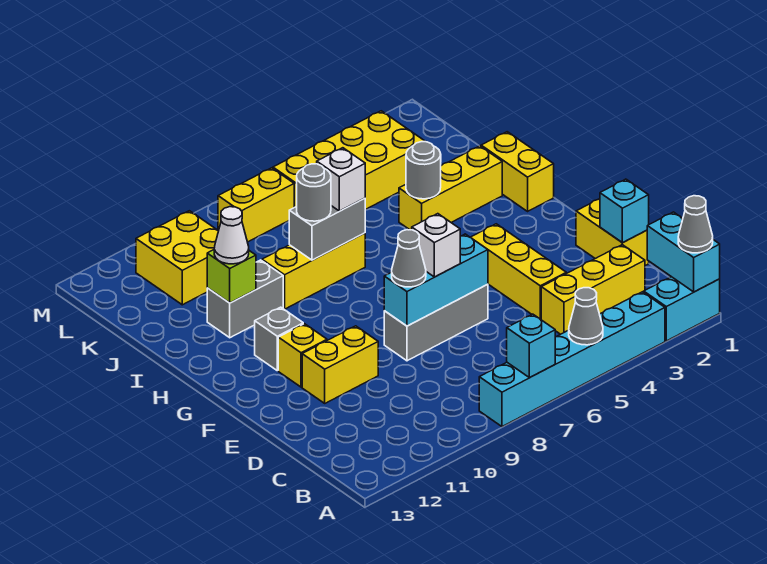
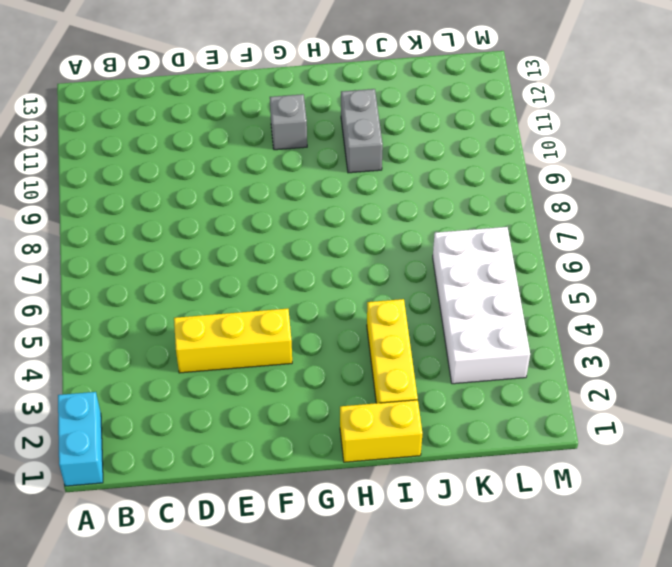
white 2x4 brick [433,227,530,384] -> yellow 2x4 brick [273,111,426,210]
none -> cyan 1x6 brick [479,292,665,427]
none -> yellow 1x3 brick [541,245,645,334]
none -> yellow 1x2 brick [576,199,649,266]
none -> grey 1x3 brick [384,284,488,361]

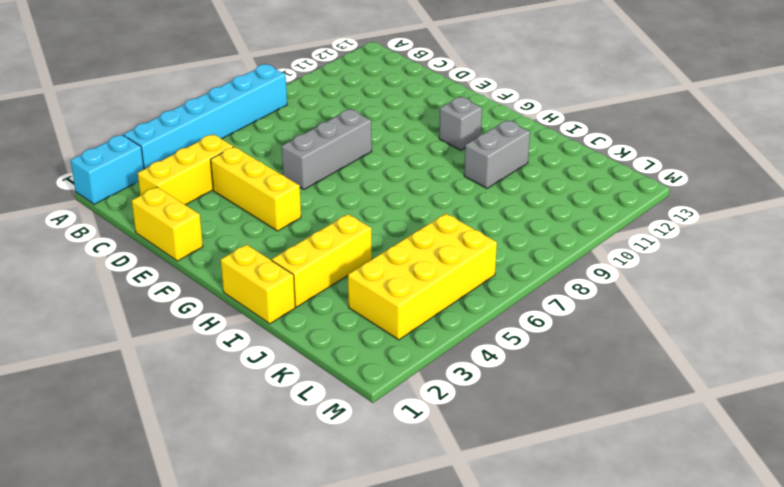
none -> yellow 1x2 brick [302,326,378,403]
none -> yellow 1x1 brick [278,324,327,387]
none -> yellow 1x3 brick [262,233,365,309]
none -> yellow 2x2 brick [136,211,218,305]

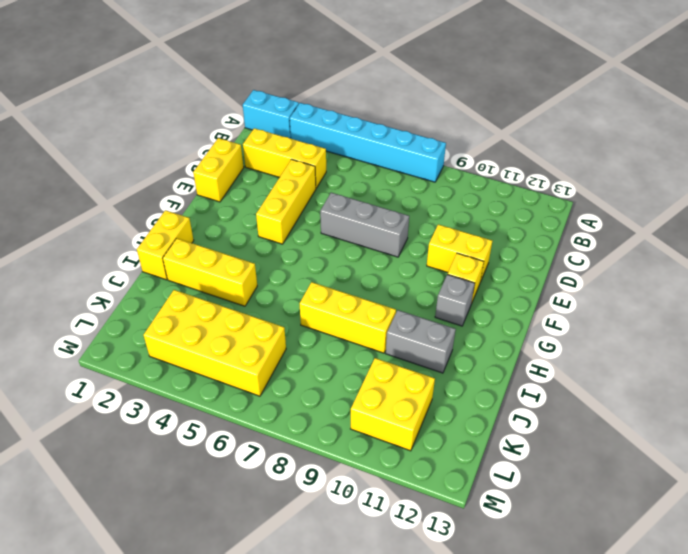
none -> yellow 1x2 brick [218,168,294,242]
none -> cyan 1x2 brick [647,212,720,292]
none -> grey 1x1 cone [569,288,603,345]
none -> cyan 1x1 brick [507,314,555,377]

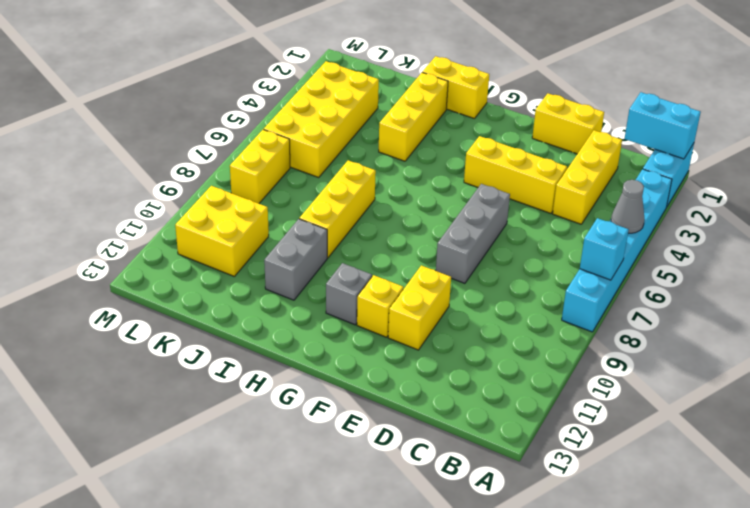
none -> cyan 1x1 brick [600,179,649,243]
none -> cyan 1x3 brick [384,234,488,326]
none -> grey 1x1 round brick [406,142,441,199]
none -> grey 1x2 brick [289,198,365,260]

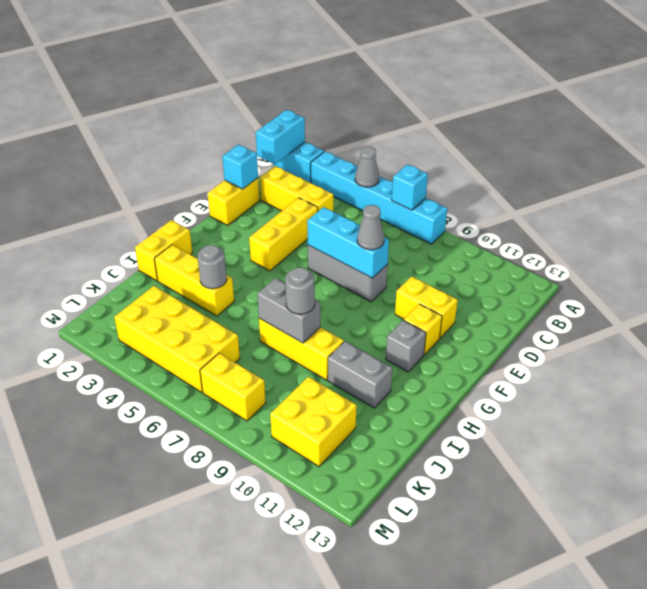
none -> lime 1x1 brick [207,250,256,303]
none -> grey 1x1 cone [678,196,713,253]
none -> white 1x1 brick [412,214,460,277]
none -> white 1x1 brick [317,148,365,211]

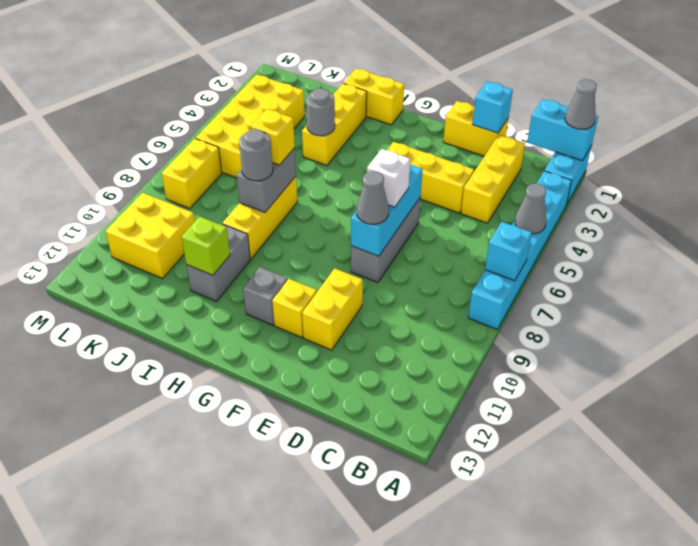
yellow 1x1 brick [251,109,295,165] -> white 1x1 brick [317,148,365,211]
none -> white 1x1 cone [214,207,249,264]

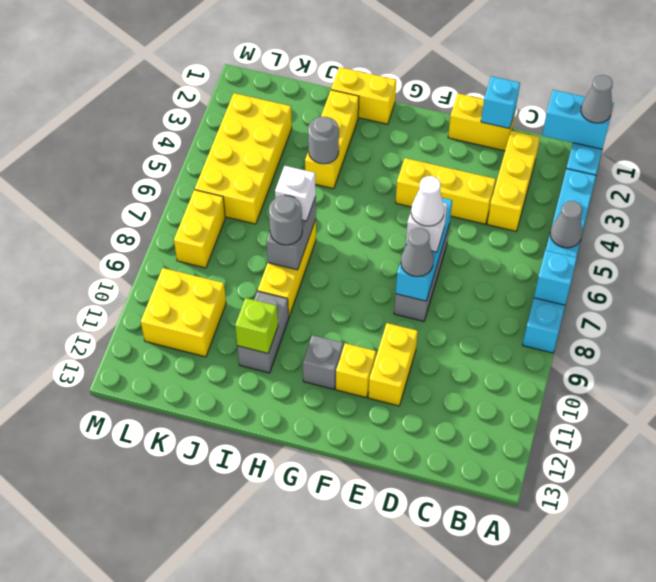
white 1x1 cone [411,176,444,226] -> white 1x1 cone moved to [214,207,249,264]

